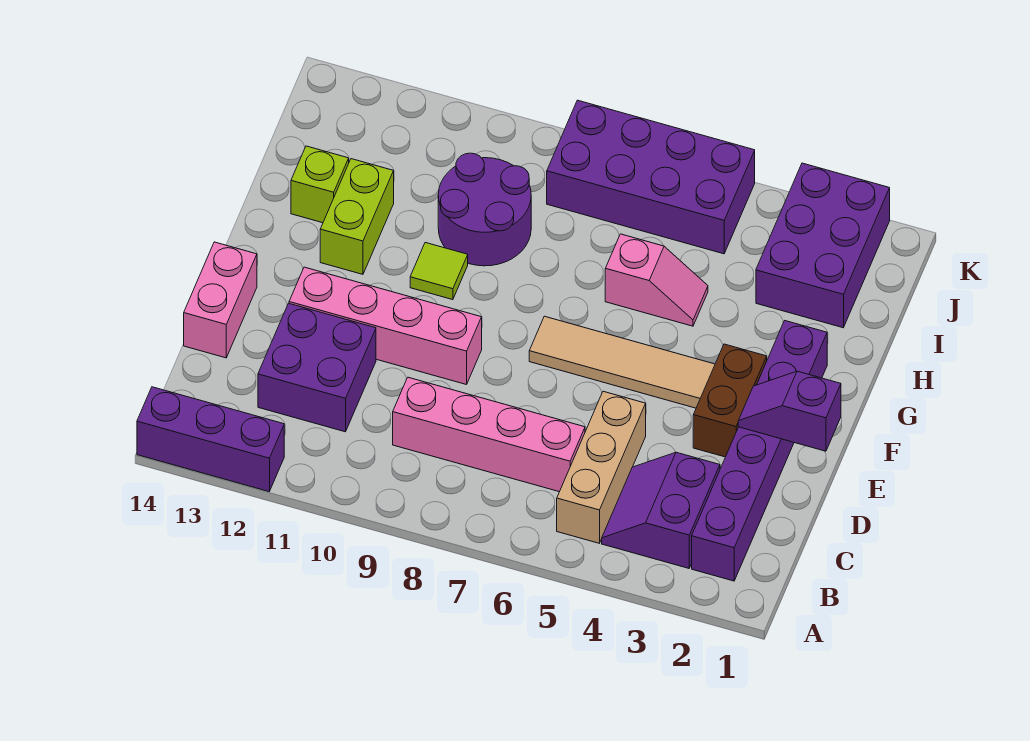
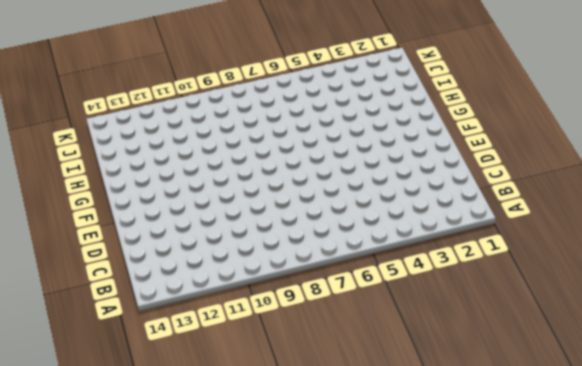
none -> purple 1x3 brick [137,387,284,491]
none -> purple 1x6 brick [692,321,827,581]
none -> purple 2x2 slope [602,452,720,568]

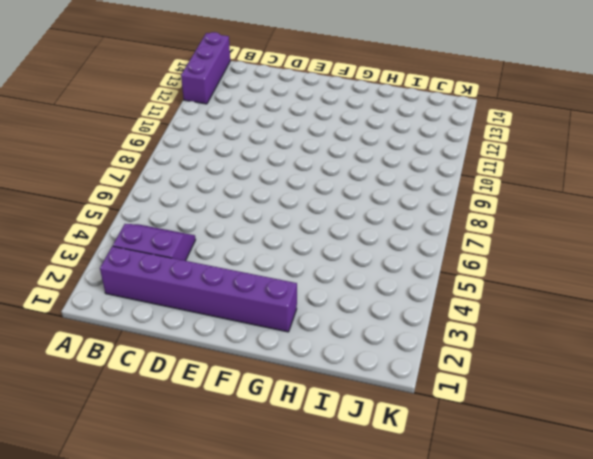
none -> tan 1x3 brick [557,391,646,543]
none -> pink 1x4 brick [393,377,585,492]
none -> purple 2x2 brick [258,303,376,432]

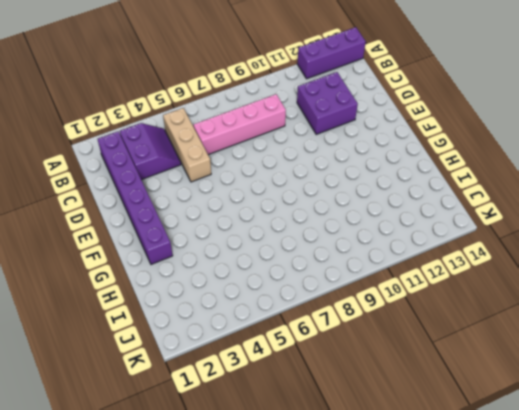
none -> pink 1x2 brick [184,242,257,358]
none -> brown 1x2 brick [693,344,767,457]
none -> pink 1x4 brick [289,267,482,385]

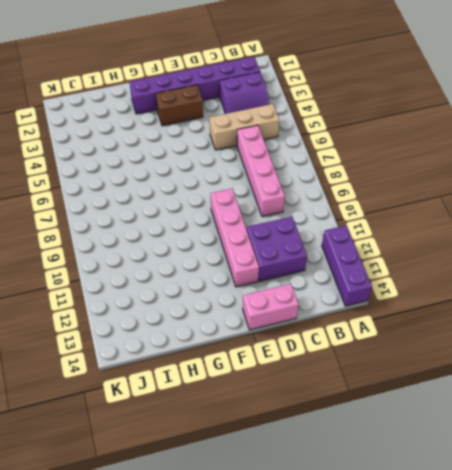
none -> tan 1x4 tile [529,316,715,408]
none -> lime 1x1 tile [410,243,468,300]
none -> lime 1x2 brick [320,159,394,274]

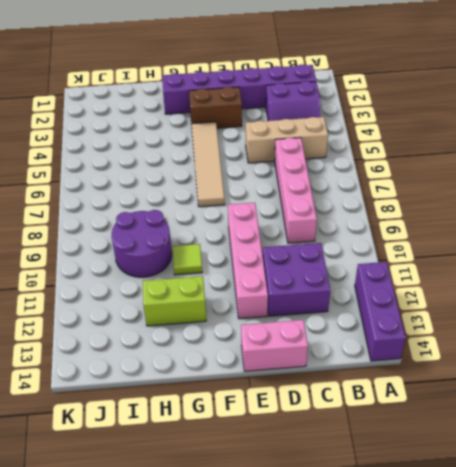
none -> pink 1x2 slope [605,234,708,326]
none -> lime 1x1 brick [291,146,349,223]
none -> purple 2x3 brick [756,163,890,328]

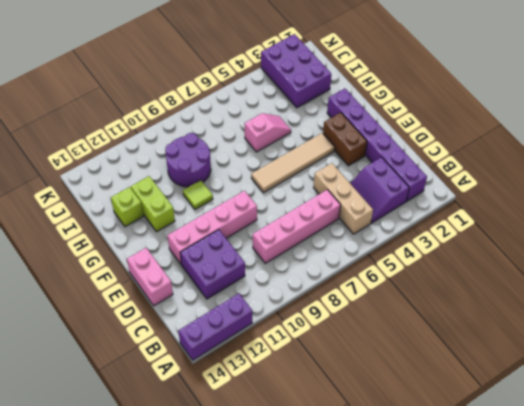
none -> purple 2x4 brick [547,100,755,254]
none -> purple 1x2 slope [738,371,841,451]

